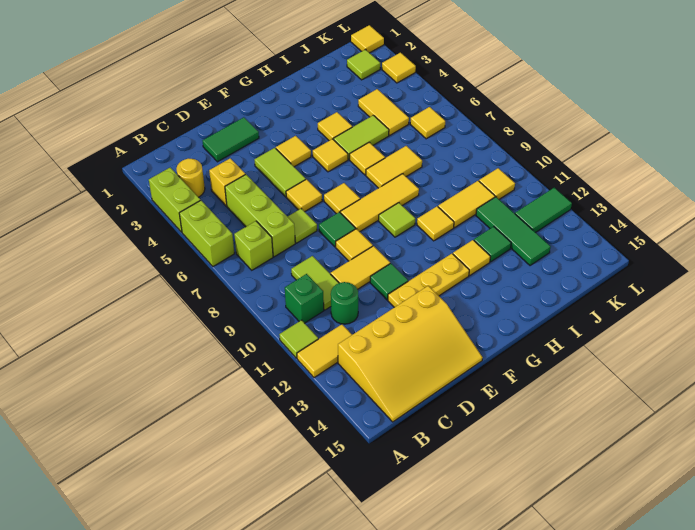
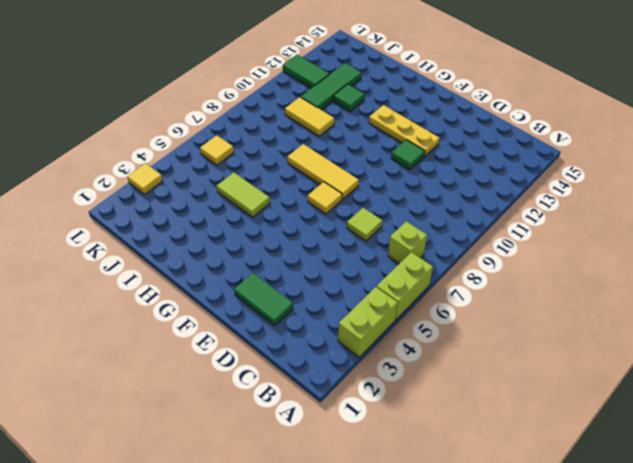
none -> lime 1x1 tile [279,320,318,358]
none -> yellow 1x2 tile [297,324,352,378]
none -> yellow 1x1 round brick [176,158,205,197]
none -> green 1x1 brick [285,274,324,323]

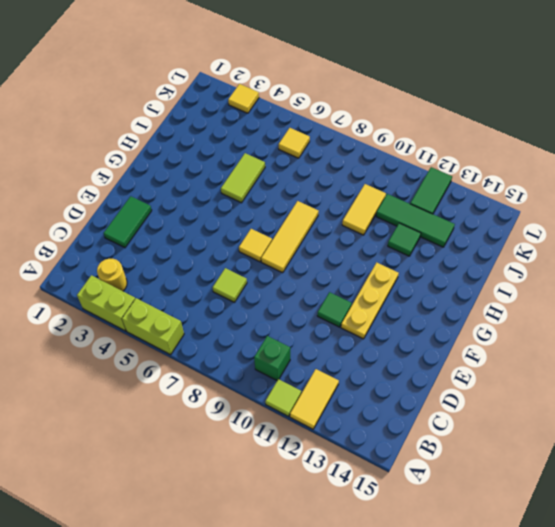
none -> lime 1x1 brick [234,221,273,270]
none -> yellow 3x4 slope [338,286,483,422]
none -> yellow 1x1 brick [209,158,245,206]
none -> lime 1x3 brick [225,174,295,257]

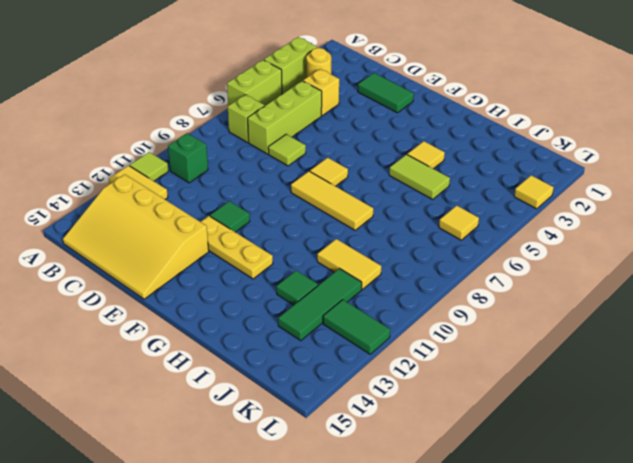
none -> lime 1x2 tile [291,256,339,310]
none -> green 1x1 round brick [331,282,358,324]
none -> yellow 1x2 tile [331,246,390,289]
none -> lime 1x2 tile [255,148,306,197]

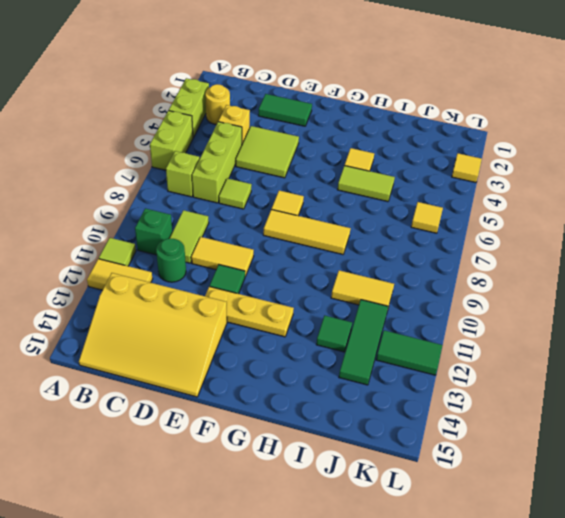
lime 2x2 tile [236,126,299,178] -> lime 1x2 tile [255,148,306,197]
none -> yellow 1x1 tile [286,179,322,212]
none -> green 1x1 tile [319,212,356,247]
none -> yellow 1x1 tile [336,229,373,261]
none -> yellow 1x1 tile [276,136,311,167]

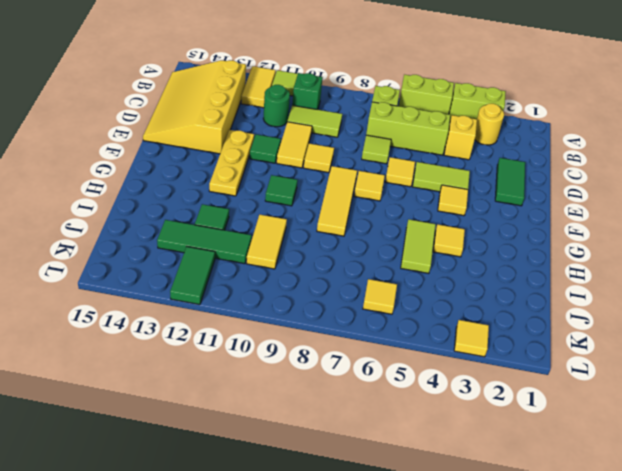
green 1x1 tile [265,175,298,206] -> green 1x1 tile moved to [319,212,356,247]
none -> yellow 1x1 tile [313,139,348,172]
none -> lime 1x1 tile [379,203,415,237]
none -> yellow 1x1 tile [350,142,385,175]
none -> yellow 1x2 tile [366,146,422,188]

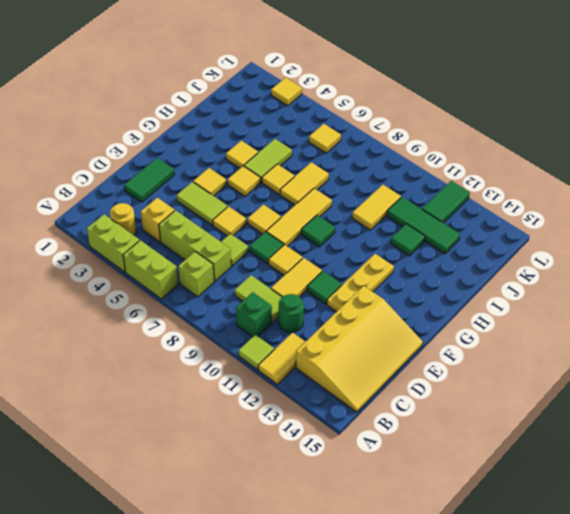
green 1x1 tile [302,215,335,247] -> lime 1x1 tile [379,203,415,237]
none -> yellow 1x1 tile [417,206,454,241]
none -> yellow 1x1 tile [453,240,490,275]
none -> yellow 1x2 tile [358,89,409,135]
none -> lime 1x1 tile [347,49,380,80]

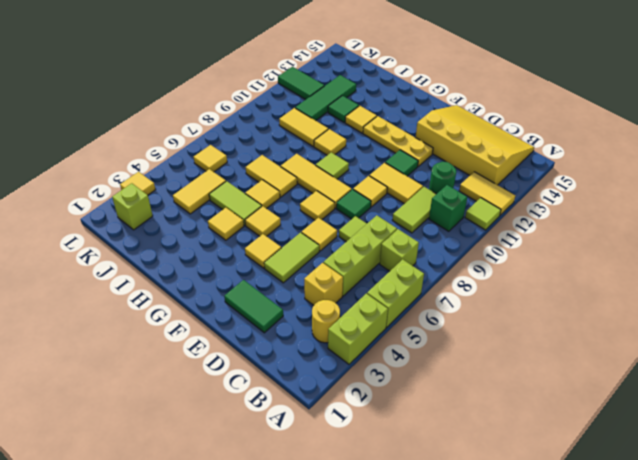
lime 1x1 brick [112,183,153,230] -> lime 1x1 tile [347,49,380,80]
none -> yellow 1x1 tile [479,168,515,199]
none -> yellow 1x1 tile [351,25,384,53]

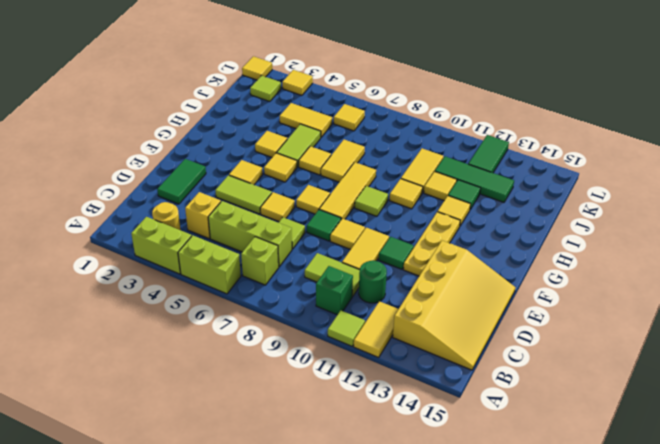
yellow 1x1 tile [424,171,457,201] -> yellow 1x1 tile moved to [479,168,515,199]

